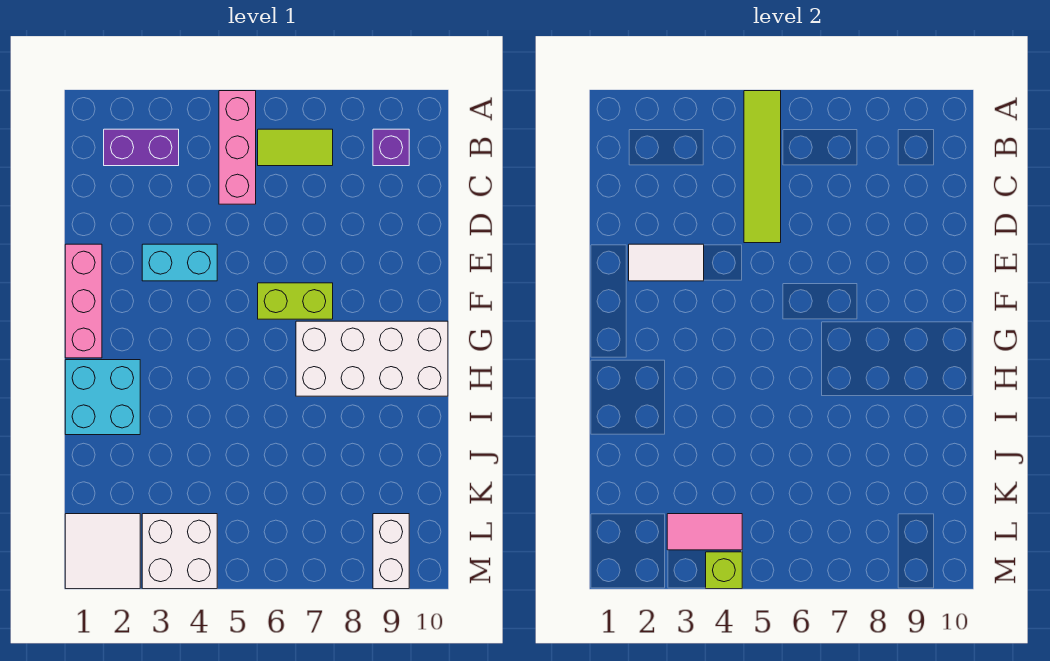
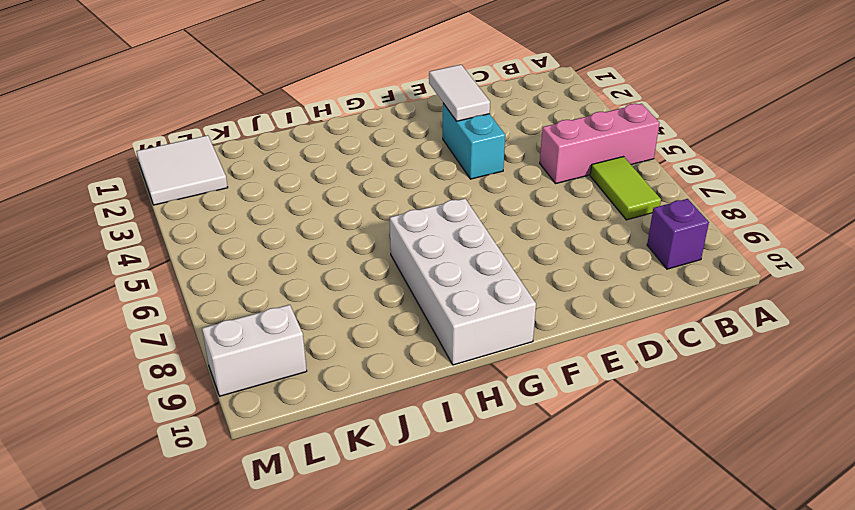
none -> purple 1x2 brick [104,129,179,166]
none -> pink 1x3 brick [65,244,102,358]
none -> lime 1x2 brick [258,283,333,319]

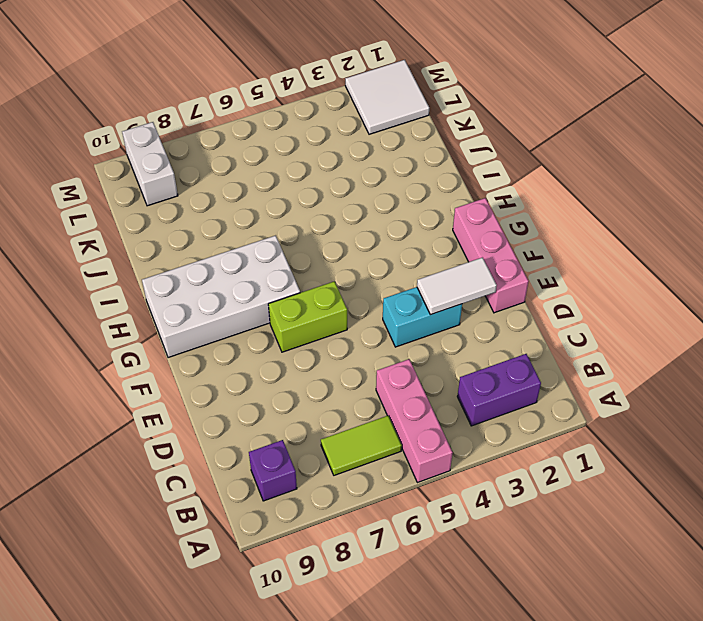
none -> cyan 2x2 brick [65,360,140,435]
none -> white 2x2 brick [142,514,217,589]
none -> lime 1x4 tile [744,91,781,243]

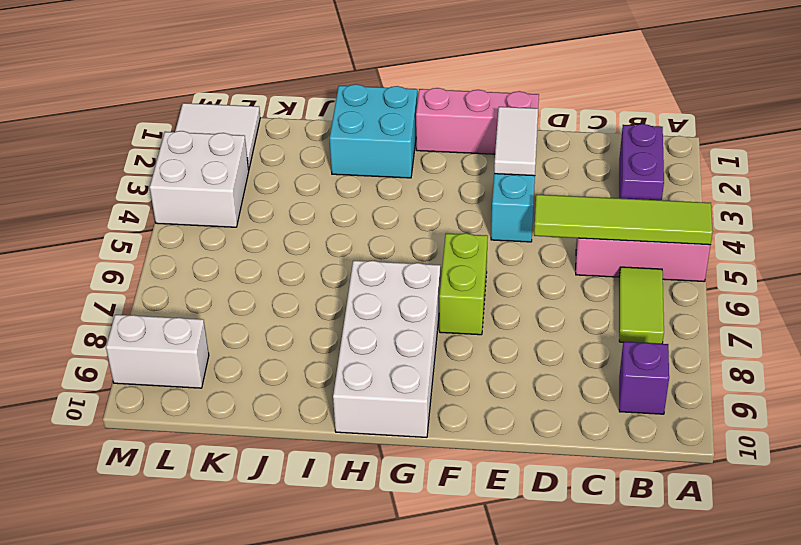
none -> pink 1x2 tile [667,514,742,550]
none -> lime 1x1 brick [706,552,742,589]

